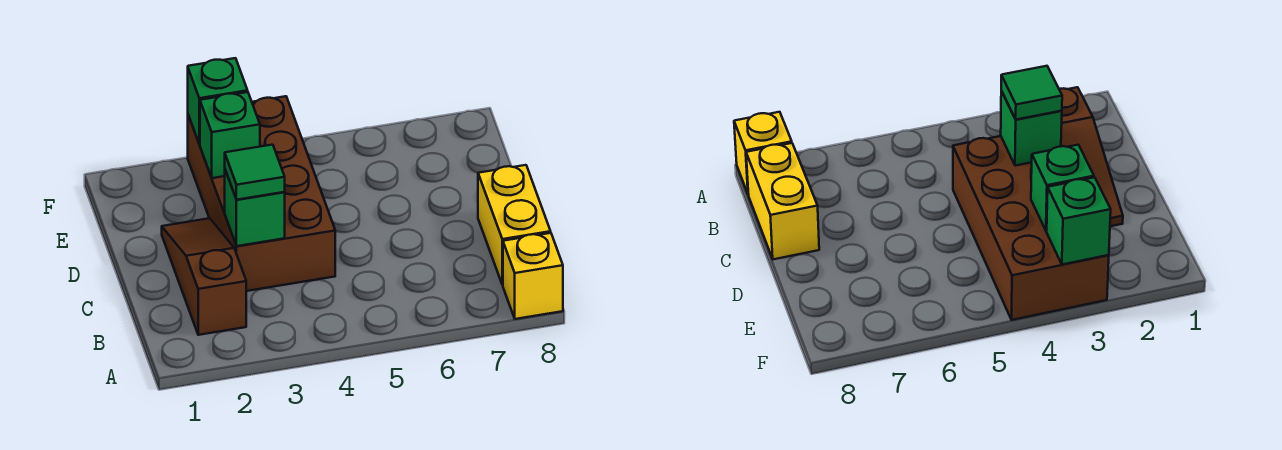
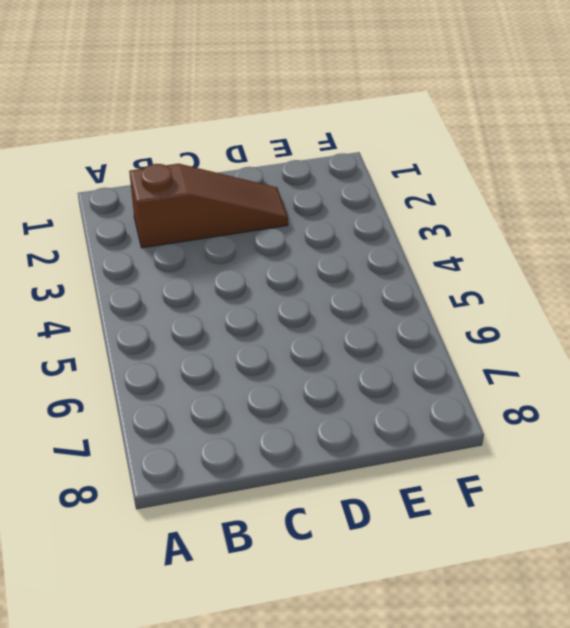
none -> yellow 1x1 brick [503,233,563,319]
none -> yellow 1x2 brick [478,165,551,285]

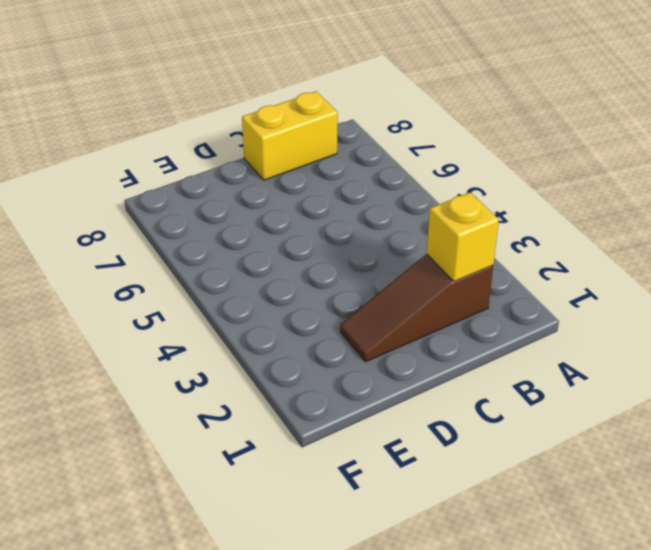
yellow 1x1 brick [427,193,499,282] -> yellow 1x1 brick moved to [503,233,563,319]
none -> brown 2x4 brick [188,96,335,291]
none -> green 1x1 brick [225,170,285,246]

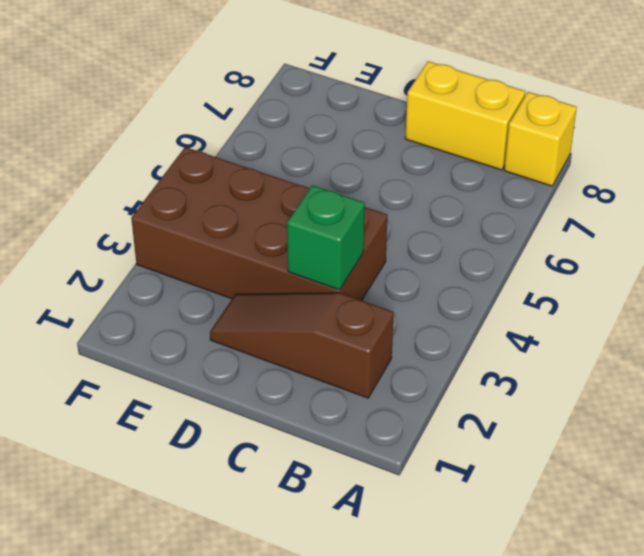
none -> green 1x1 brick [200,92,260,178]
none -> green 1x1 brick [188,58,248,144]

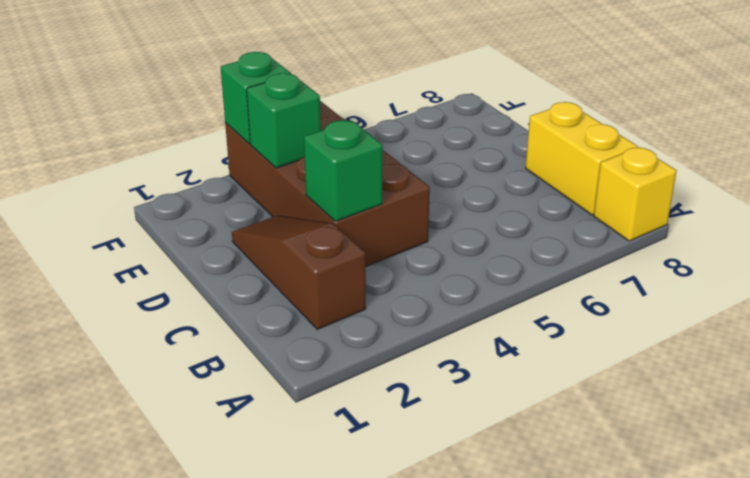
none -> green 1x1 tile [225,145,285,200]

